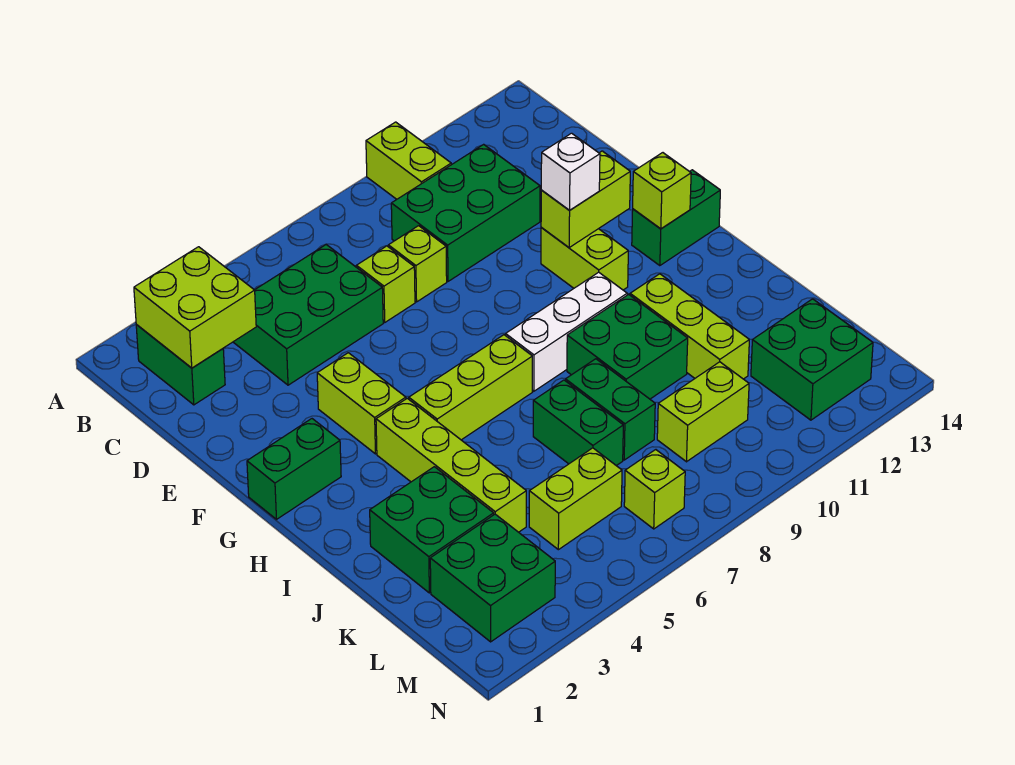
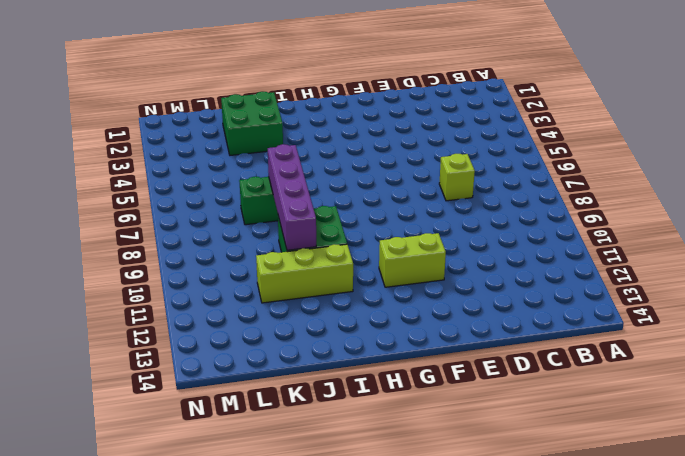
purple 1x4 brick [268,144,316,250] -> none
none -> lime 1x2 brick [366,122,451,199]
none -> green 1x2 brick [136,325,225,405]
none -> green 2x3 brick [233,245,383,385]

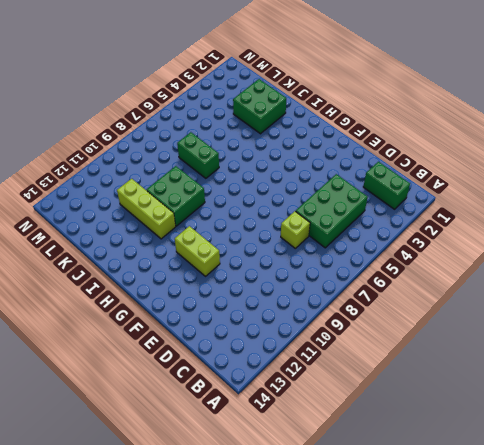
none -> lime 1x2 brick [366,122,451,199]
none -> green 2x3 brick [391,144,540,281]
none -> lime 1x1 brick [388,226,447,302]

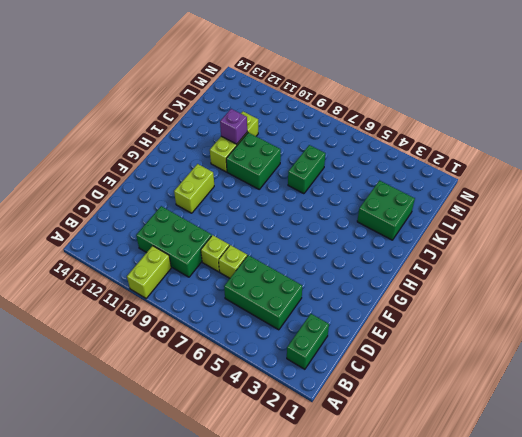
purple 1x1 brick [220,109,247,144] -> none
none -> lime 1x2 brick [317,353,406,454]
none -> green 1x2 brick [247,419,341,519]
none -> green 1x2 brick [632,170,720,266]

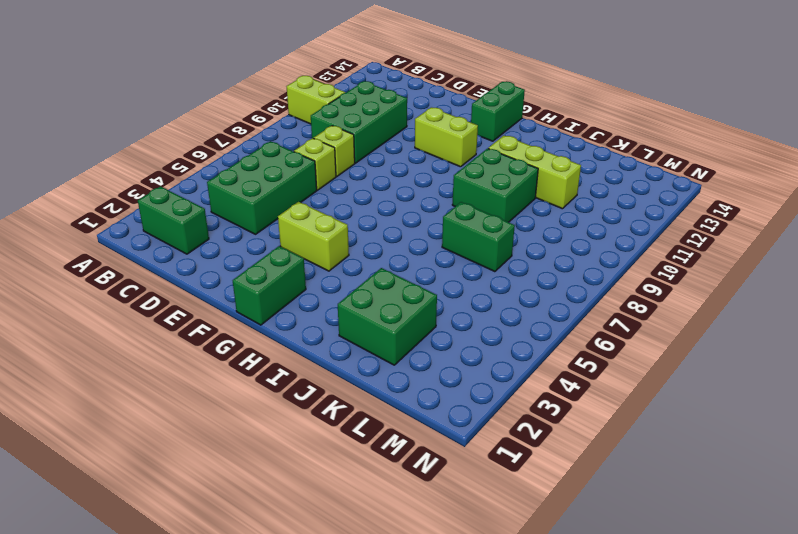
none -> lime 1x4 brick [376,398,526,532]
none -> lime 1x3 brick [409,335,532,440]
none -> white 1x3 brick [506,272,627,391]

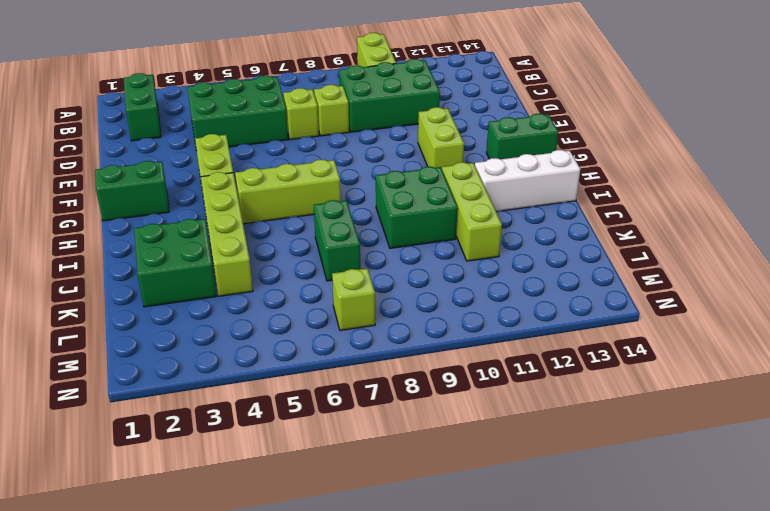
white 1x3 brick [475,150,580,212] -> white 1x3 brick moved to [506,272,627,391]
none -> green 1x2 brick [566,359,655,460]
none -> green 2x2 brick [430,514,555,642]
none -> lime 1x2 brick [529,448,622,550]

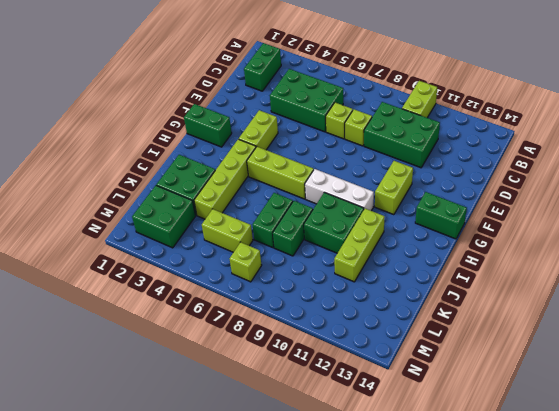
none -> lime 1x2 brick [657,362,749,462]
none -> green 2x2 brick [751,299,873,420]
none -> lime 2x2 brick [134,247,256,368]

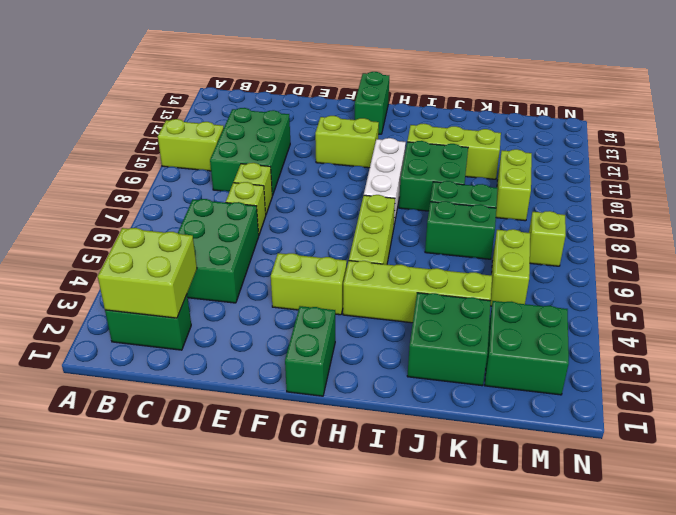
none -> green 2x2 brick [751,299,873,420]
none -> lime 1x2 brick [541,151,630,247]
none -> lime 1x1 brick [633,153,691,229]

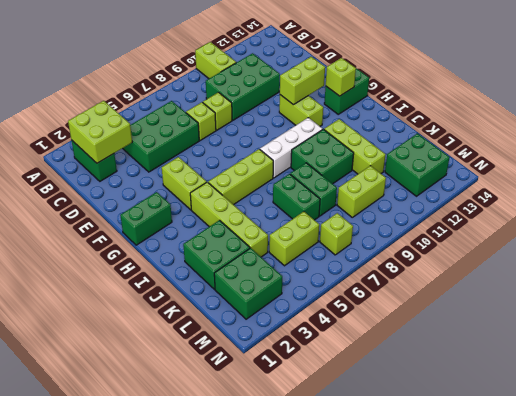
none -> white 1x1 brick [541,133,600,210]

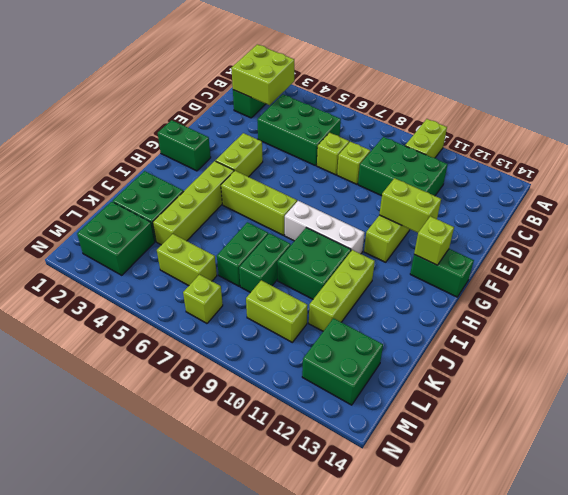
none -> white 1x1 brick [541,133,600,210]

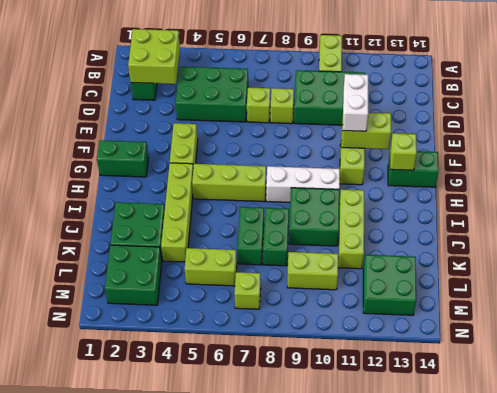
white 1x2 brick [343,74,368,131] -> white 1x1 brick [541,133,600,210]

